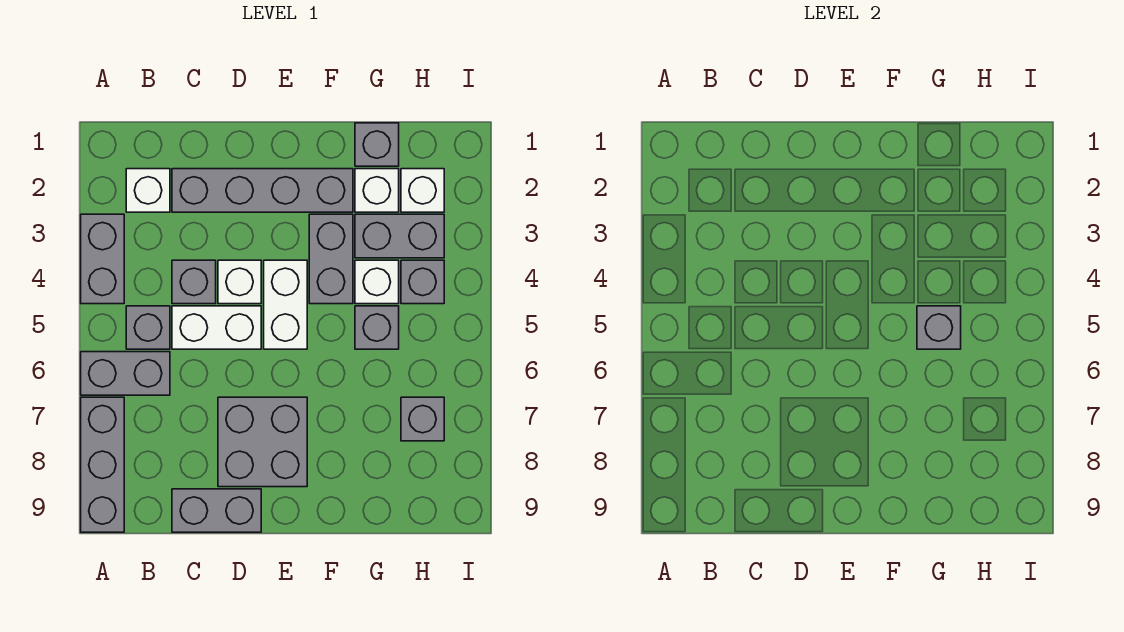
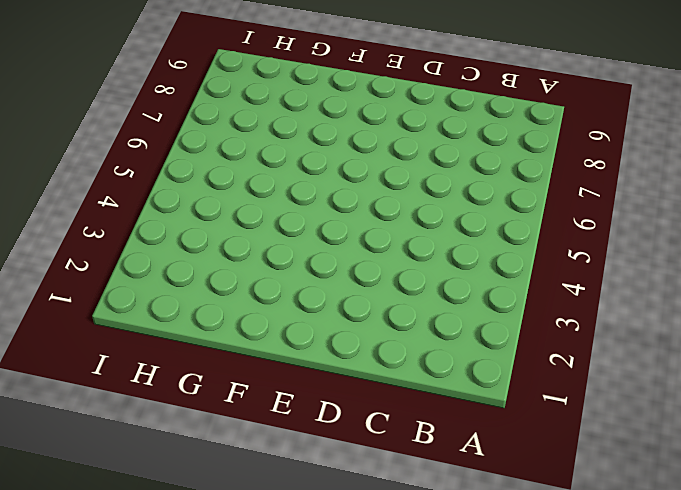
none -> grey 1x2 brick [81,214,124,304]
none -> grey 1x2 brick [81,352,170,395]
none -> grey 1x3 brick [81,397,124,532]

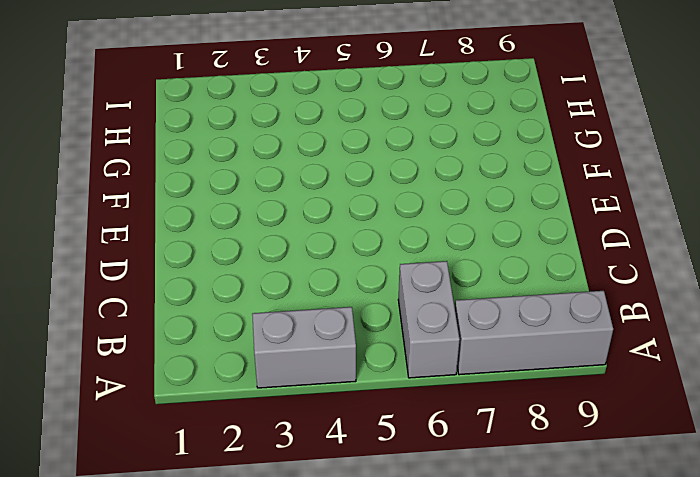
none -> white 1x1 brick [126,169,170,212]
none -> grey 1x1 brick [126,306,170,349]
none -> grey 1x4 brick [172,169,353,212]

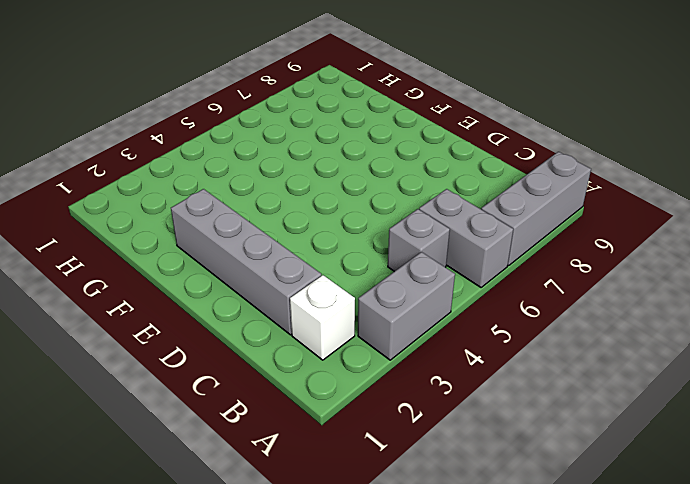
none -> grey 1x1 brick [172,260,216,304]
none -> white 1x2 brick [172,306,261,349]
none -> grey 1x2 brick [172,489,261,532]

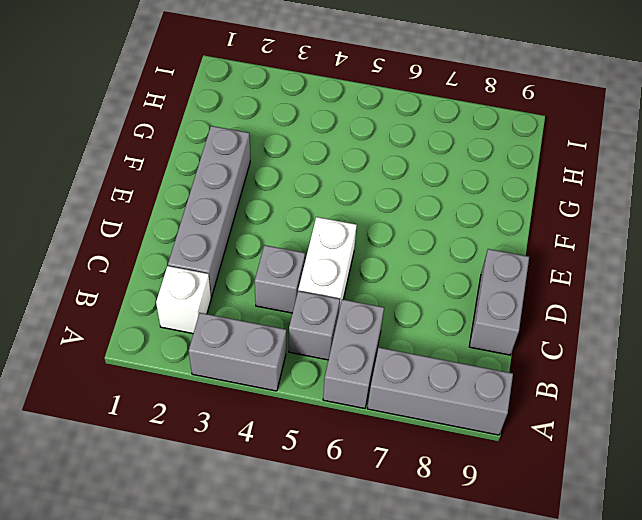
none -> white 1x1 brick [218,260,261,304]
none -> grey 2x2 brick [218,397,307,487]
none -> white 1x2 brick [264,260,307,349]

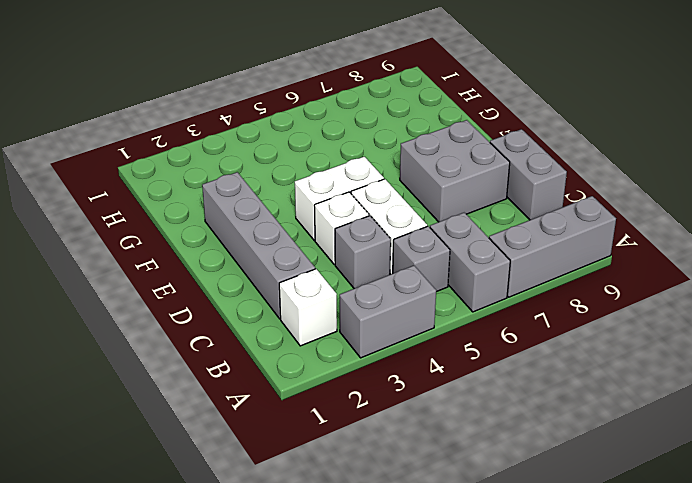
none -> grey 1x2 brick [309,214,353,304]
none -> grey 1x1 brick [355,123,399,166]
none -> white 1x1 brick [355,169,399,212]

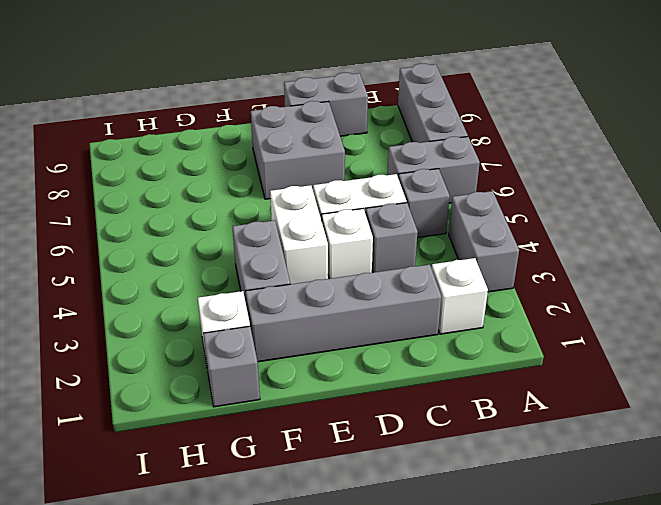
none -> grey 1x2 brick [355,214,444,258]
none -> white 1x1 brick [355,260,399,304]
none -> grey 1x1 brick [355,306,399,349]

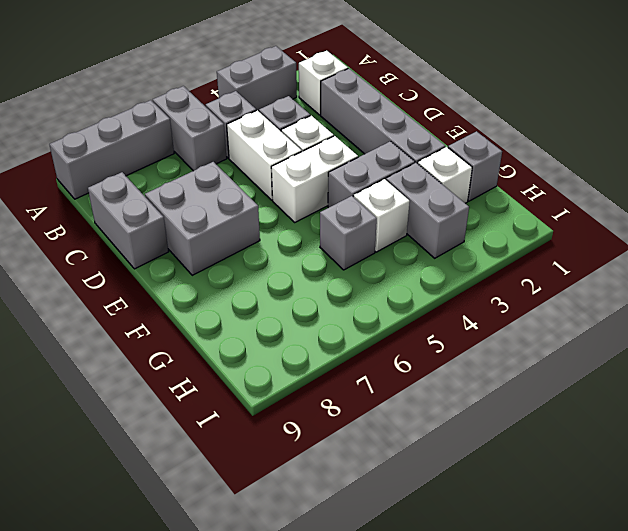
none -> white 1x1 brick [401,169,444,212]
none -> grey 1x1 brick [401,260,444,304]
none -> grey 1x1 brick [401,397,444,441]

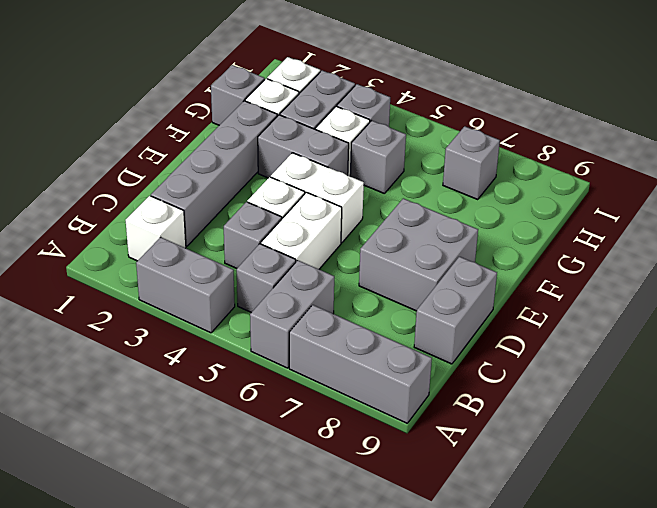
none -> grey 1x1 brick [917,306,961,349]

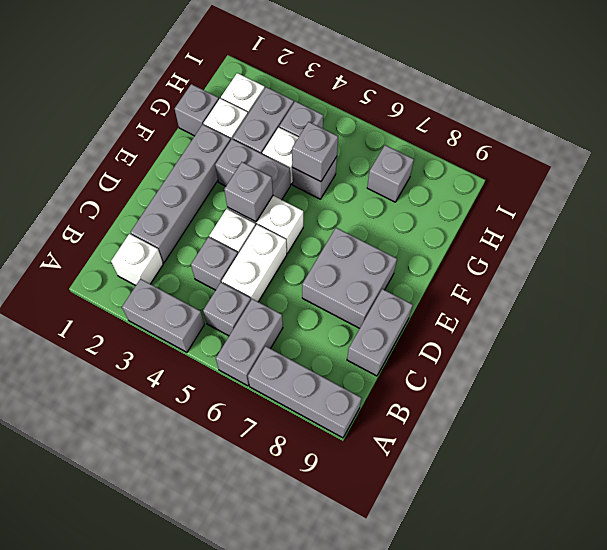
grey 1x1 brick [224,162,273,222] -> none

